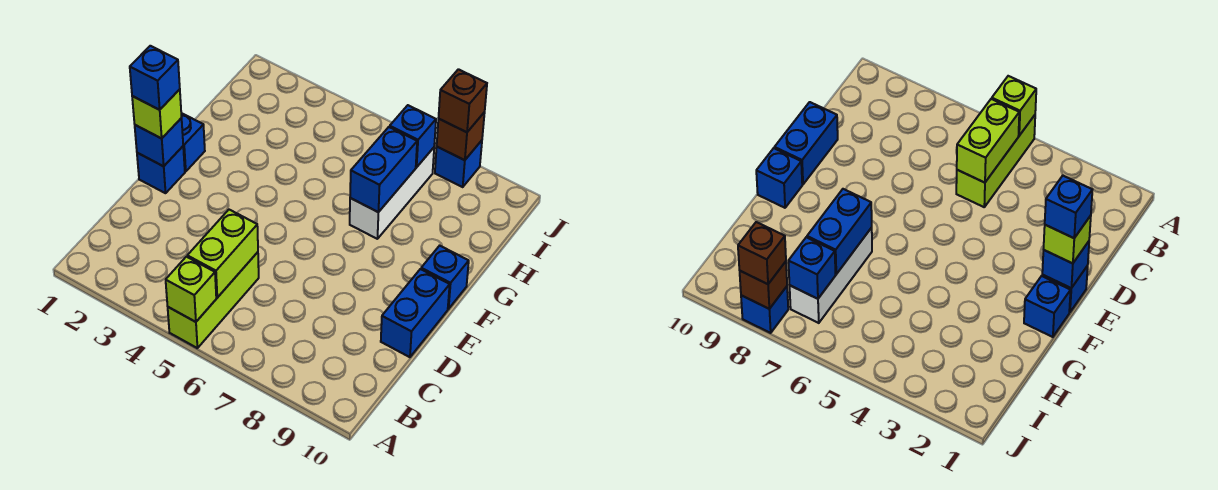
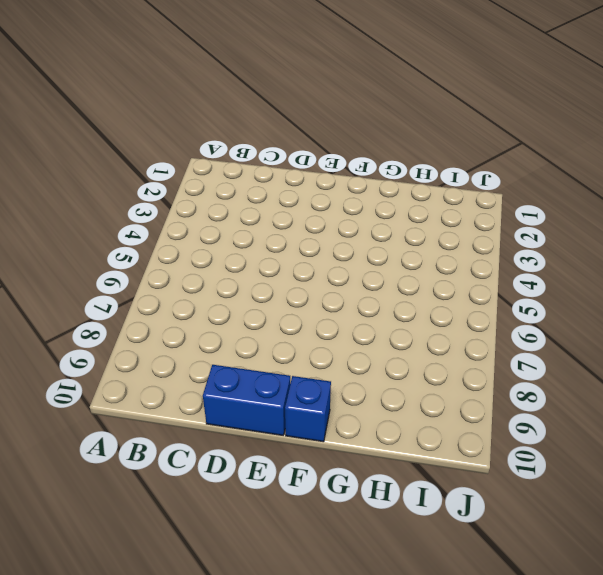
none -> lime 1x3 brick [168,252,259,348]
none -> blue 1x1 brick [137,146,185,193]
none -> blue 1x1 brick [181,113,205,172]

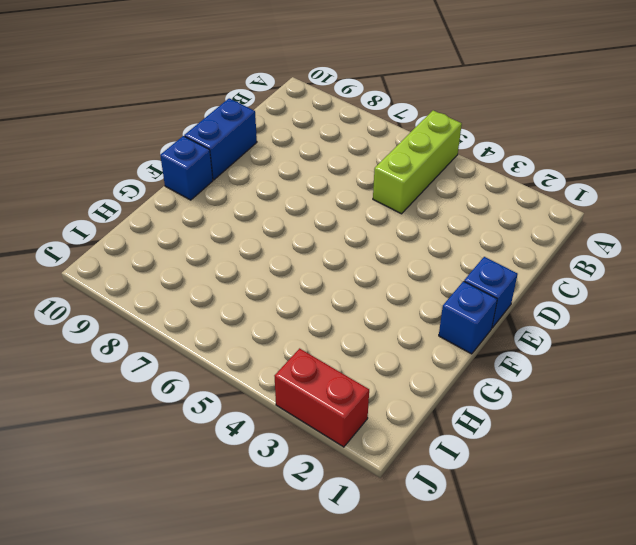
red 1x2 brick [275,348,369,447] -> none
none -> white 1x3 brick [350,148,434,239]
none -> blue 1x1 brick [435,140,482,187]
none -> lime 1x1 brick [166,257,216,322]

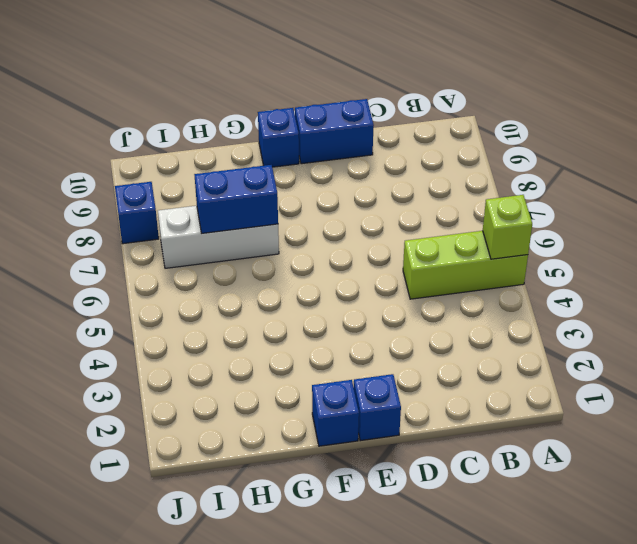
none -> lime 1x2 brick [187,210,258,298]
none -> blue 1x1 brick [135,118,183,166]
none -> blue 1x1 brick [390,105,436,167]

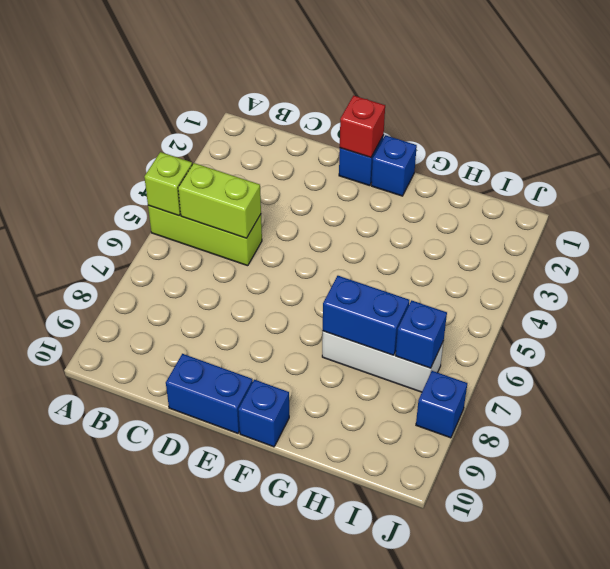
red 1x1 brick [340,95,385,157] -> blue 1x1 brick [135,118,183,166]
none -> brown 1x1 brick [437,112,485,160]
none -> lime 1x1 brick [132,89,182,138]
none -> brown 1x1 brick [439,69,487,132]

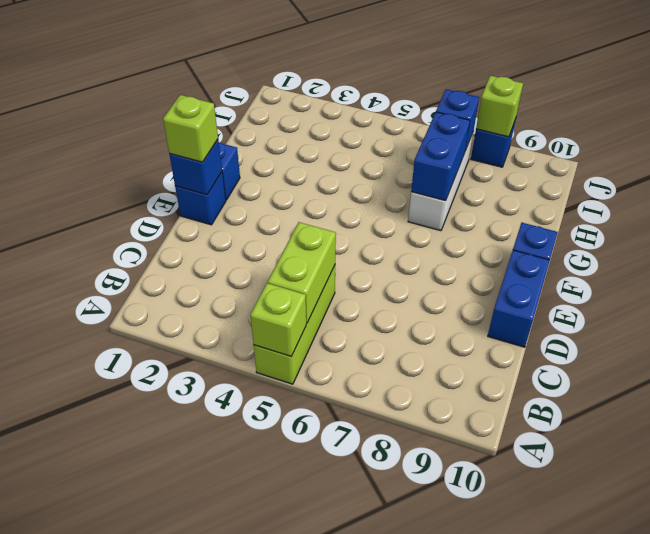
lime 1x1 brick [476,76,523,137] -> brown 1x1 brick [437,112,485,160]
none -> brown 1x1 brick [439,69,487,132]
none -> blue 1x1 brick [130,46,180,110]

